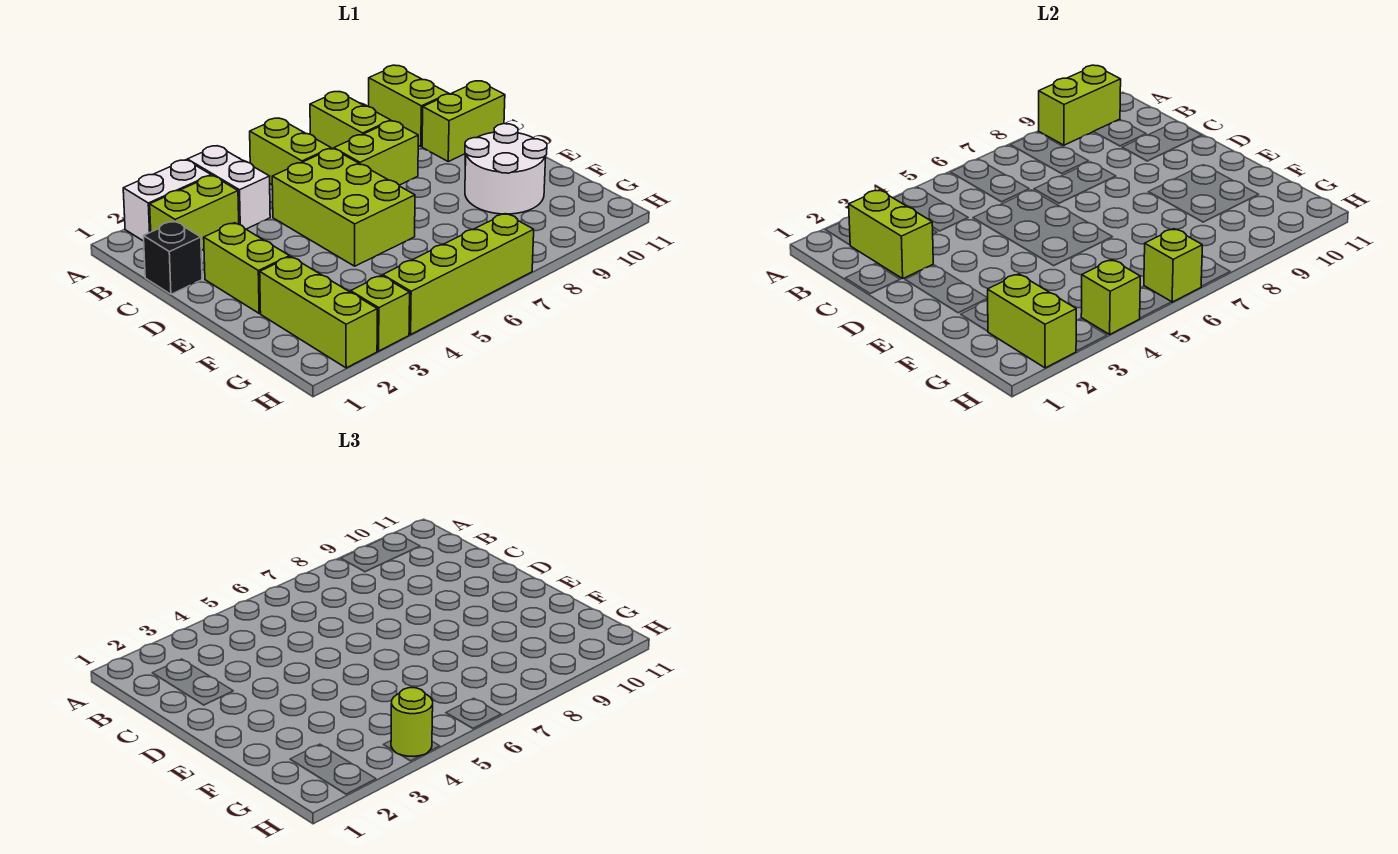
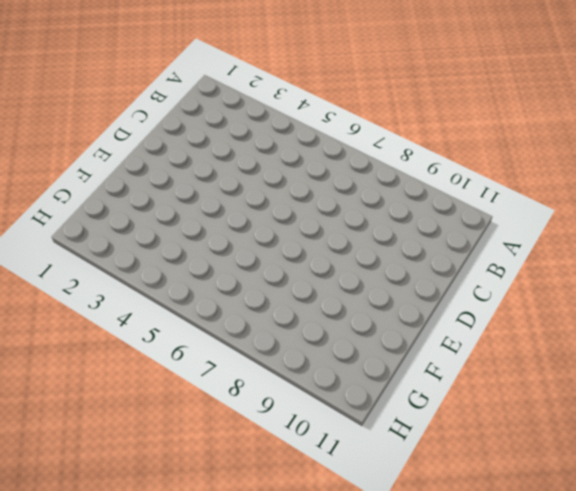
none -> white 1x2 brick [123,160,211,241]
none -> white 1x2 brick [187,146,270,229]
none -> lime 1x2 brick [250,118,331,185]

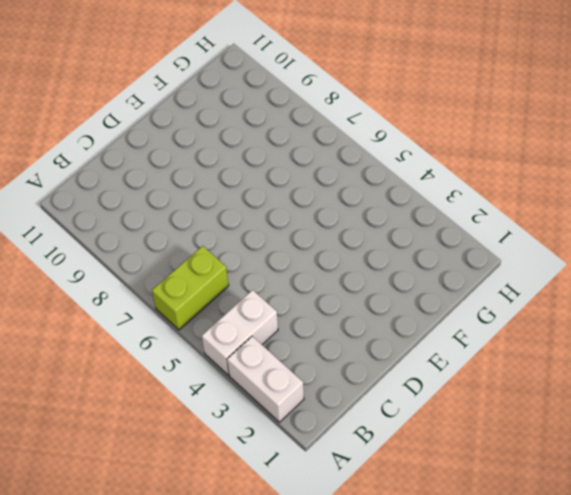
none -> lime 1x2 brick [310,92,391,149]
none -> lime 1x2 brick [369,65,449,147]
none -> lime 1x2 brick [150,175,239,250]

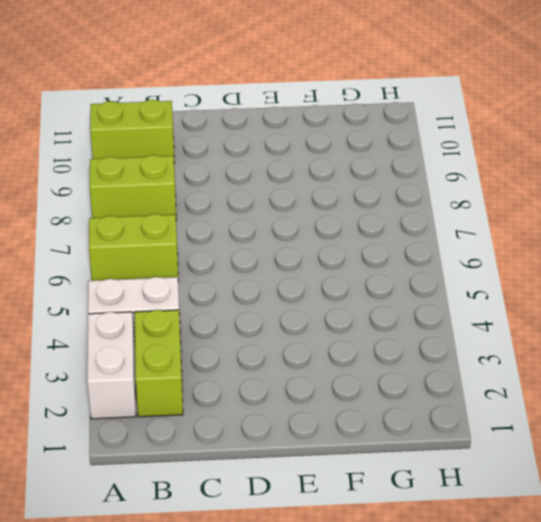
none -> black 1x1 brick [144,221,202,294]
none -> lime 2x3 brick [272,148,415,266]
none -> lime 1x2 brick [334,121,418,185]

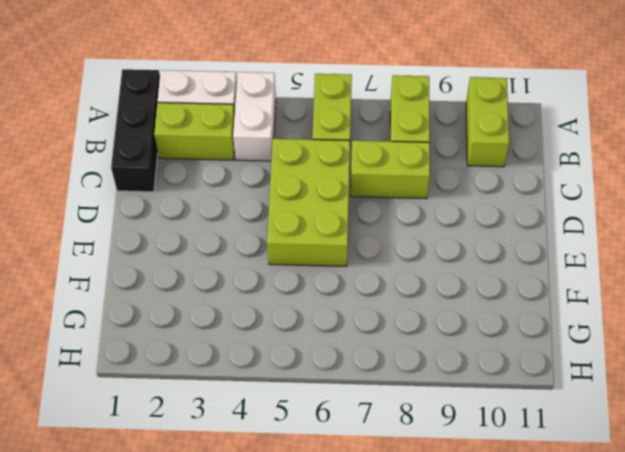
black 1x3 brick [111,69,160,192] -> black 1x1 brick [144,221,202,294]
none -> lime 1x2 brick [422,81,505,162]
none -> lime 1x2 brick [204,223,289,313]
none -> white 2x2 round brick [465,124,547,214]

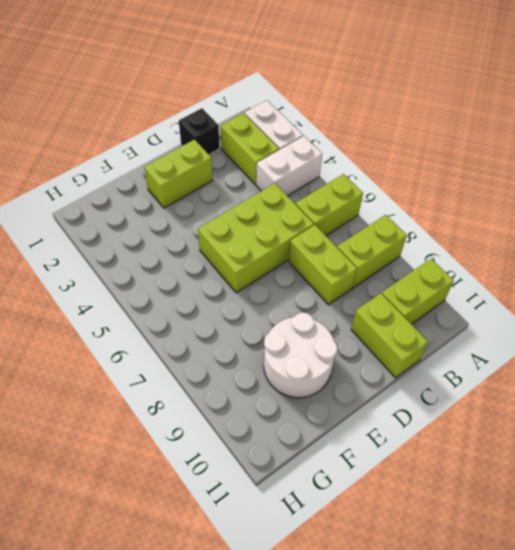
none -> lime 1x3 brick [260,257,377,368]
none -> lime 1x1 brick [351,276,410,351]
none -> lime 1x4 brick [383,214,534,334]

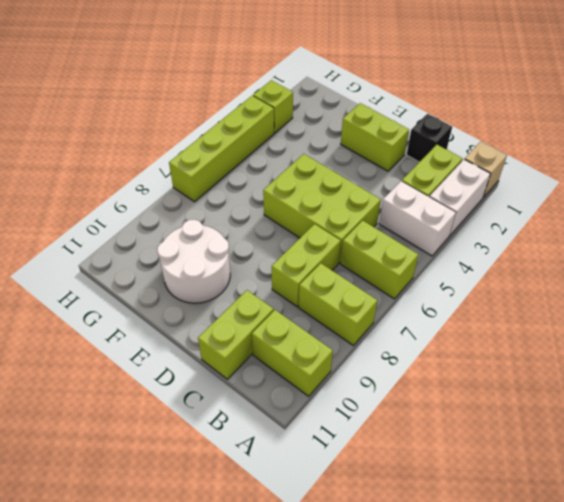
tan 1x1 brick [465,142,507,198] -> none
none -> lime 1x3 brick [260,257,377,368]
none -> lime 1x2 brick [1039,65,1121,145]
none -> lime 1x2 brick [849,190,933,279]

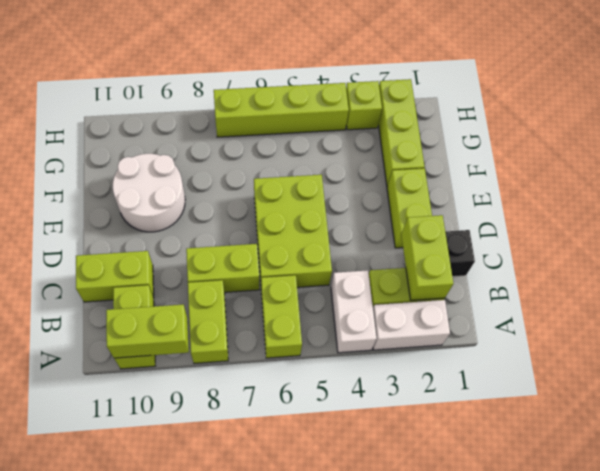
none -> lime 1x2 brick [988,274,1076,368]
none -> lime 1x1 brick [1081,260,1140,334]
none -> lime 1x1 brick [1144,229,1202,302]

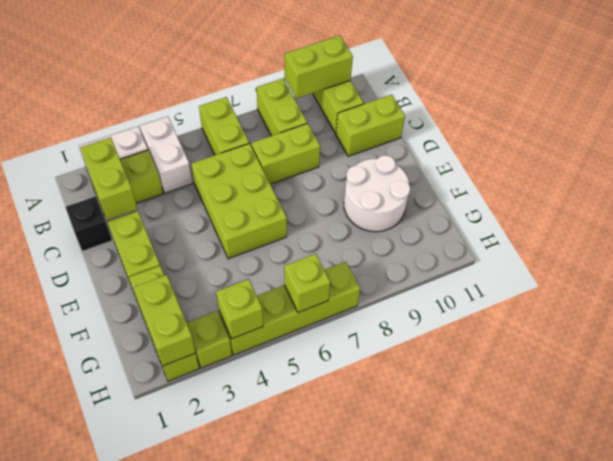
none -> lime 1x1 round brick [391,688,433,756]

